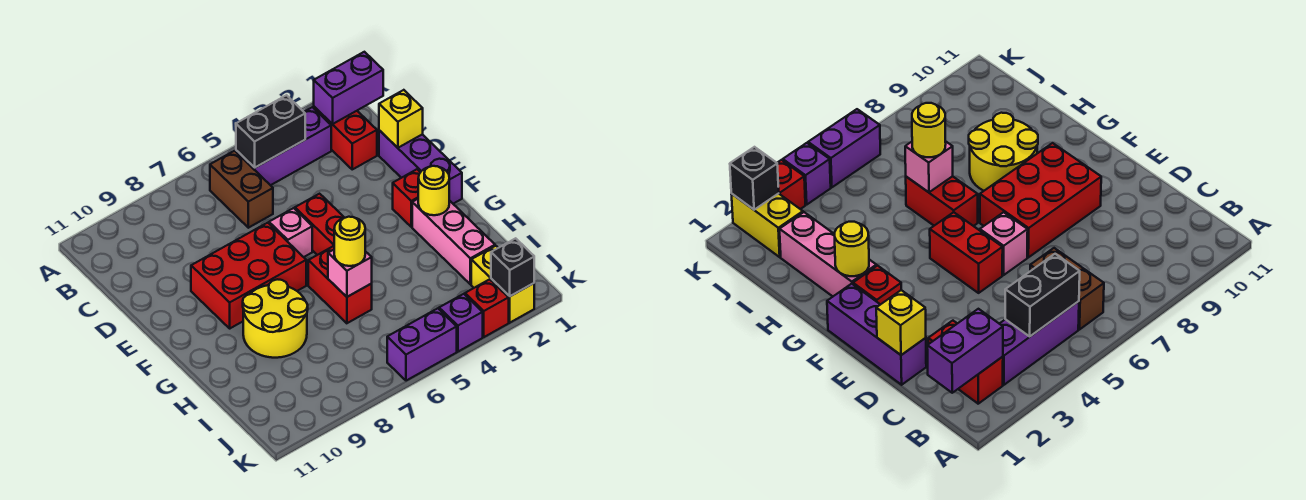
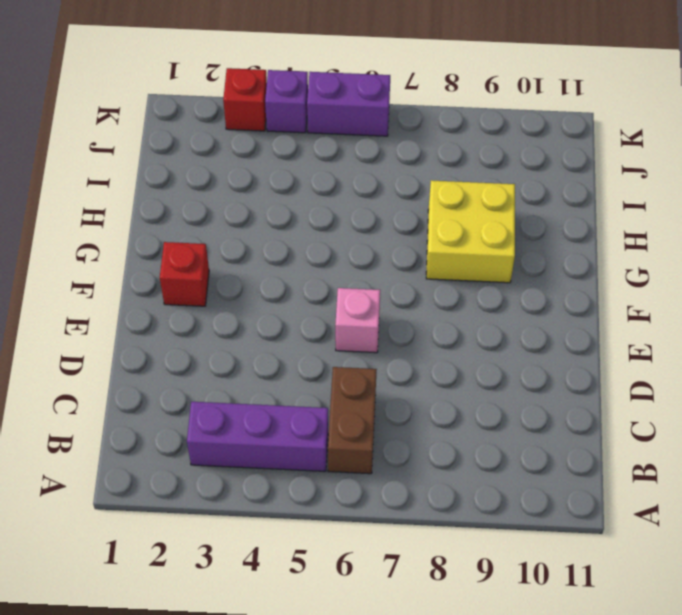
yellow 2x2 brick [426,180,515,283] -> yellow 2x2 round brick [243,279,308,358]
none -> red 1x2 brick [314,107,377,169]
none -> purple 1x3 brick [379,130,462,204]
none -> red 1x2 brick [295,194,344,255]

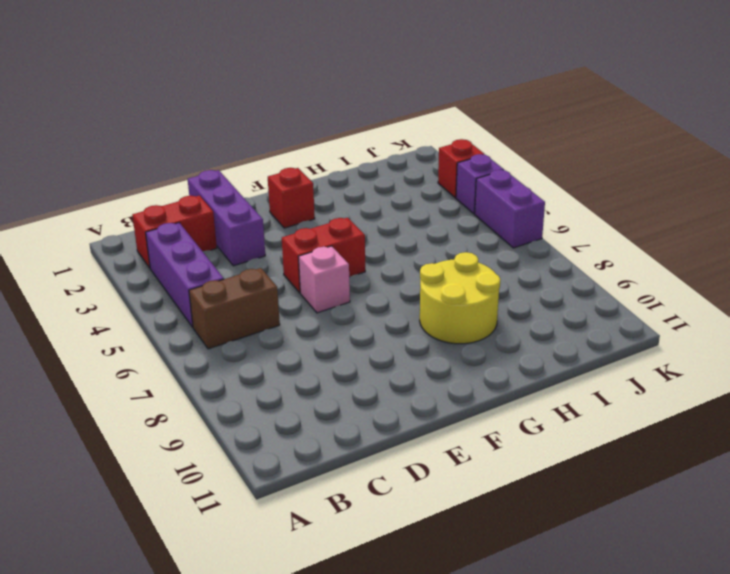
purple 1x3 brick [188,170,265,266] -> purple 1x3 brick turned to [379,130,462,204]
none -> red 2x3 brick [191,223,306,328]
none -> pink 1x3 brick [412,199,495,284]
none -> red 1x2 brick [308,247,372,323]

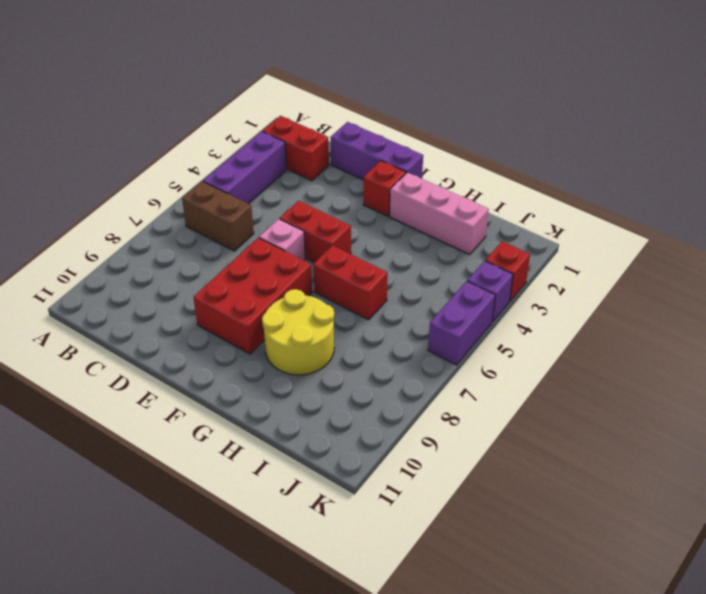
none -> yellow 1x2 brick [471,246,534,323]
none -> purple 1x2 brick [314,52,383,124]
none -> black 1x2 brick [236,95,305,168]

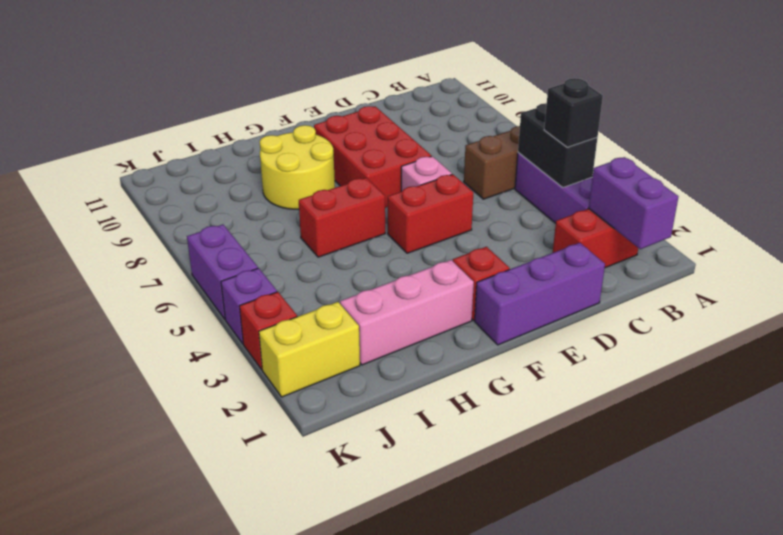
black 1x1 brick [544,78,603,147] -> black 1x1 brick moved to [491,238,534,296]
none -> yellow 1x1 brick [379,90,423,148]
none -> yellow 1x1 round brick [418,166,449,215]
none -> pink 1x1 brick [328,250,372,297]

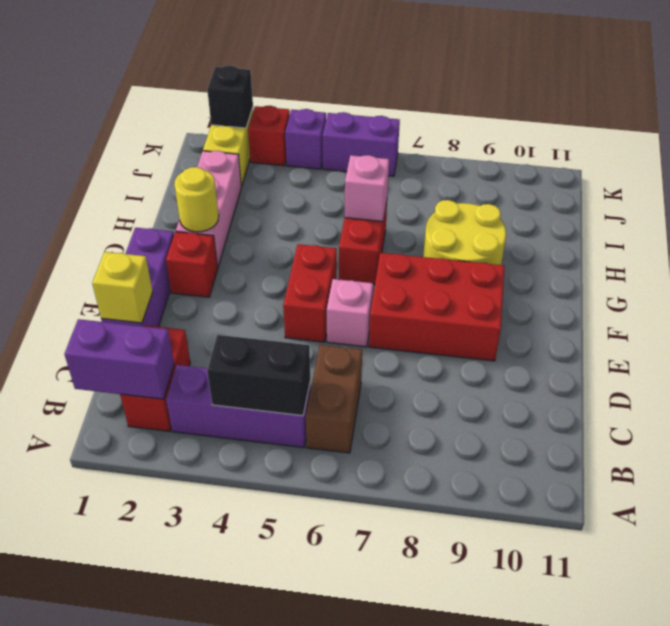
none -> yellow 1x1 round brick [334,217,365,266]

